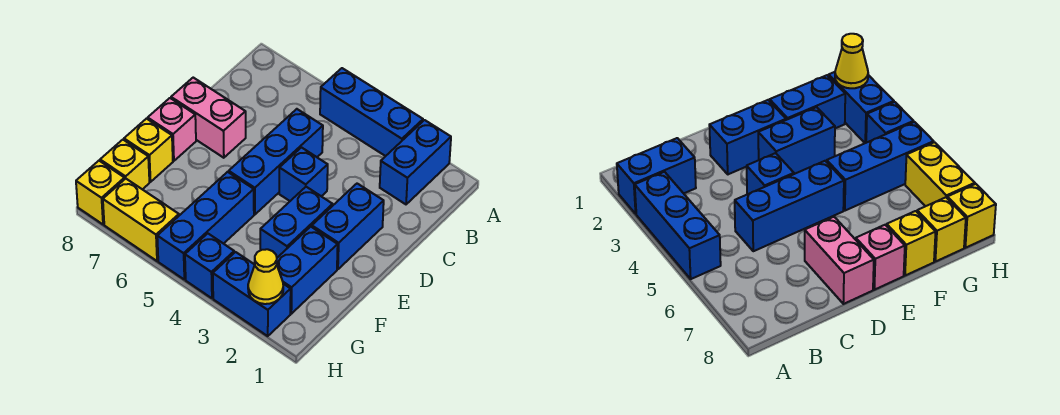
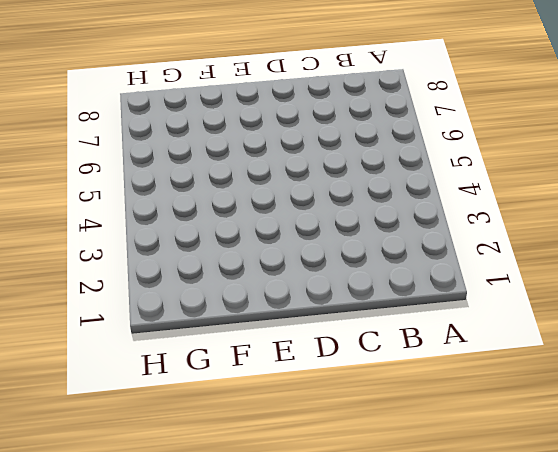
none -> blue 1x2 brick [380,120,451,204]
none -> blue 1x3 brick [320,68,423,156]
none -> blue 1x3 brick [229,109,323,214]

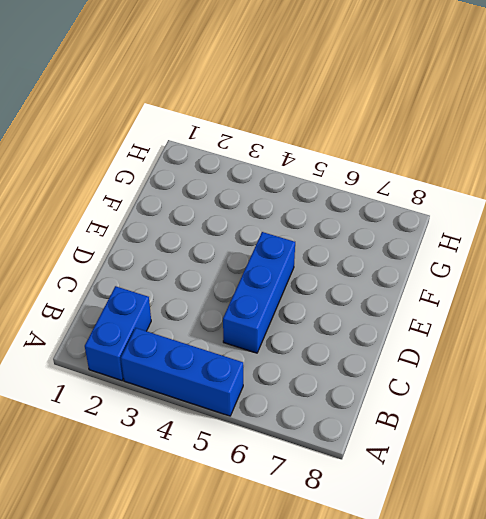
none -> blue 1x2 brick [312,184,384,269]
none -> blue 1x1 brick [279,147,328,201]
none -> pink 1x2 brick [171,78,246,158]

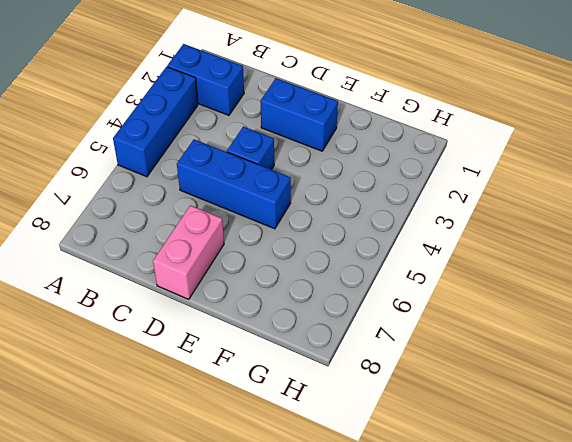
none -> blue 1x2 brick [260,187,333,258]
none -> pink 1x1 brick [148,98,196,161]
none -> blue 1x2 brick [277,227,338,314]

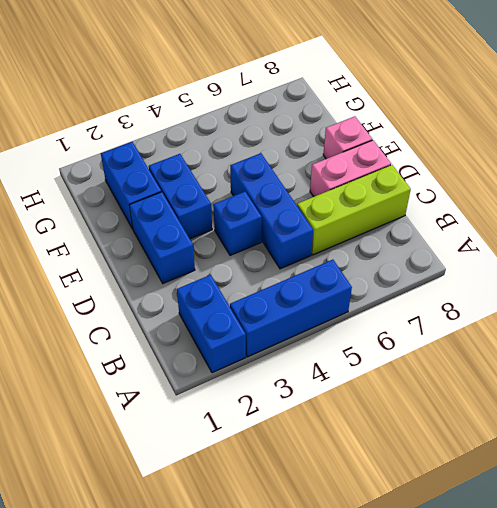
lime 1x3 brick [297,165,411,255] -> none
none -> blue 1x3 brick [157,172,254,279]
none -> yellow 1x1 brick [124,119,173,182]
none -> yellow 1x1 brick [100,140,149,189]

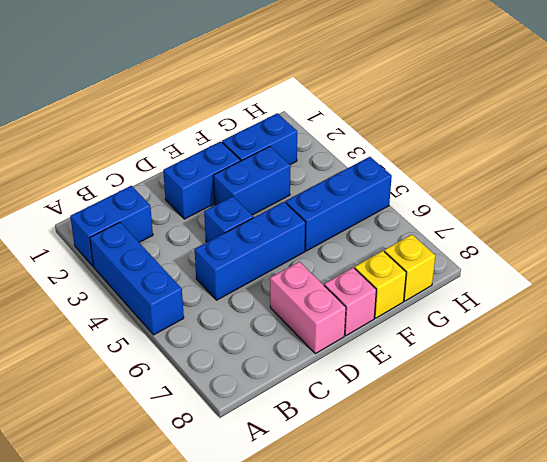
none -> blue 1x2 brick [213,252,291,336]
none -> blue 1x1 brick [185,233,234,298]
none -> yellow 1x2 brick [103,179,179,261]

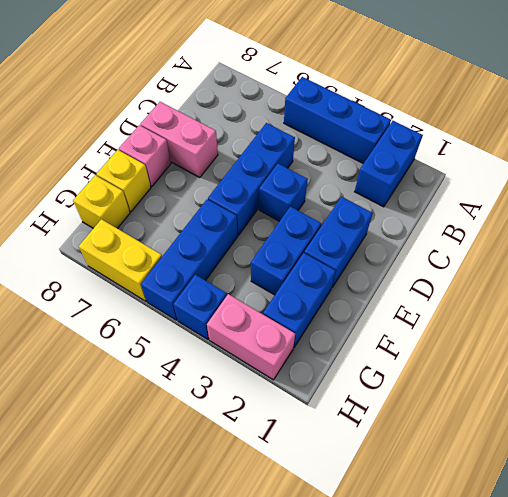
pink 1x2 brick [207,294,295,380] -> blue 1x2 brick [213,252,291,336]
none -> yellow 1x1 brick [76,161,125,224]
none -> yellow 1x1 cone [248,249,283,304]

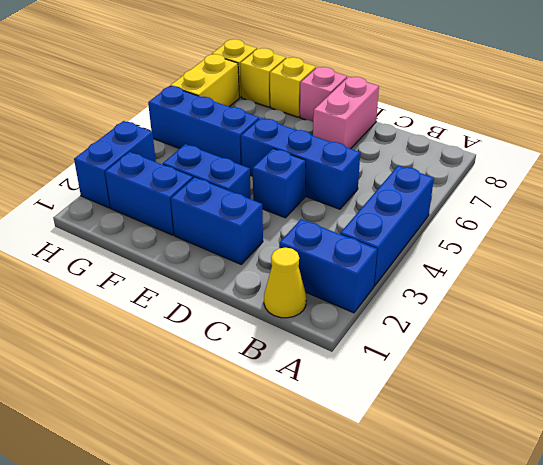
yellow 1x1 cone [264,248,306,318] -> yellow 1x1 cone moved to [248,249,283,304]
none -> blue 1x1 brick [185,233,234,298]

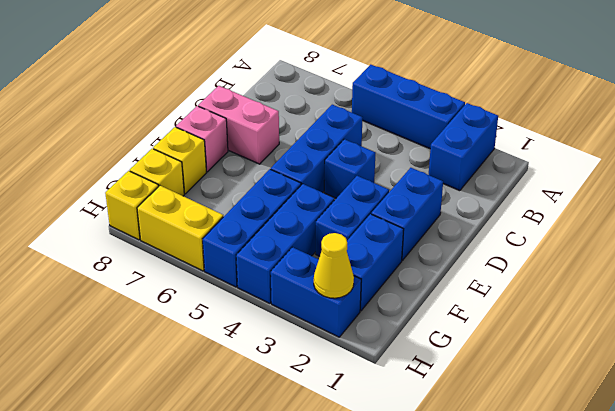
blue 1x3 brick [236,184,335,303] -> blue 1x1 brick [185,233,234,298]

